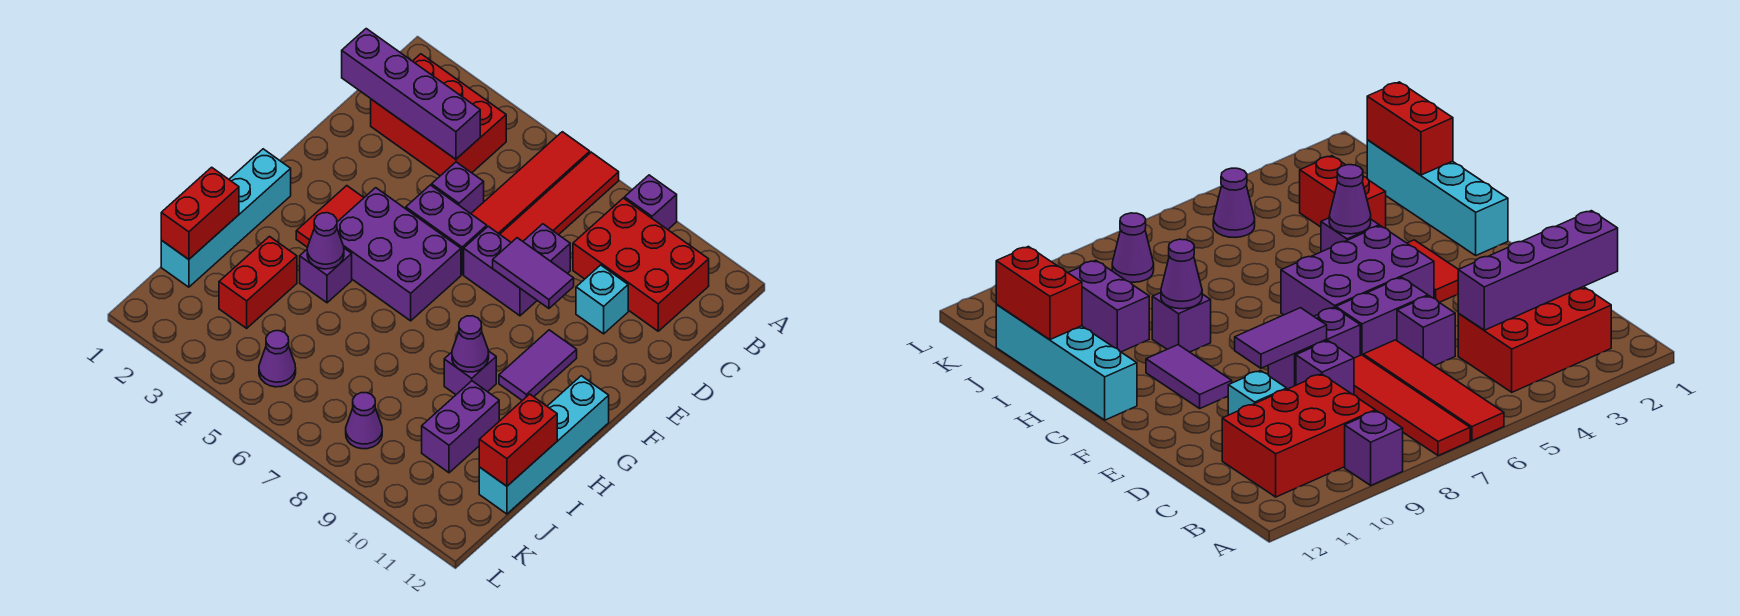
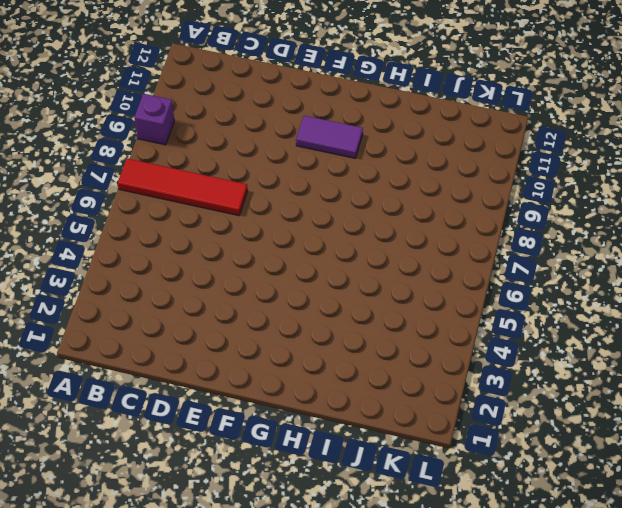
none -> red 1x4 tile [471,132,590,234]
none -> red 2x3 brick [371,54,506,176]
none -> red 2x3 brick [573,198,709,331]

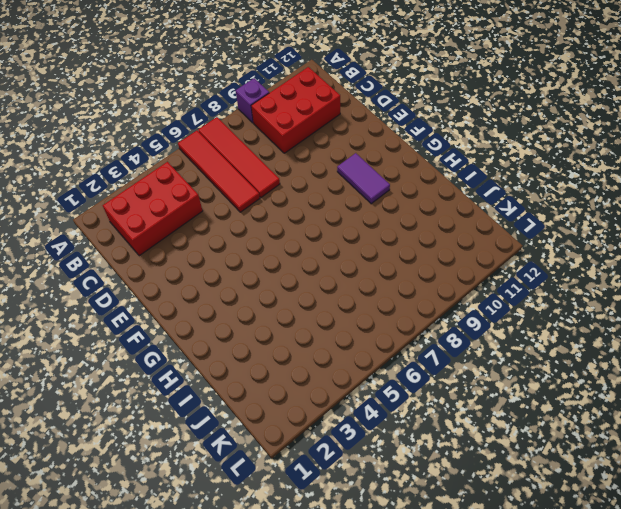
none -> purple 1x1 brick [432,162,484,214]
none -> purple 1x1 brick [523,224,570,273]
none -> cyan 1x1 brick [576,265,628,334]

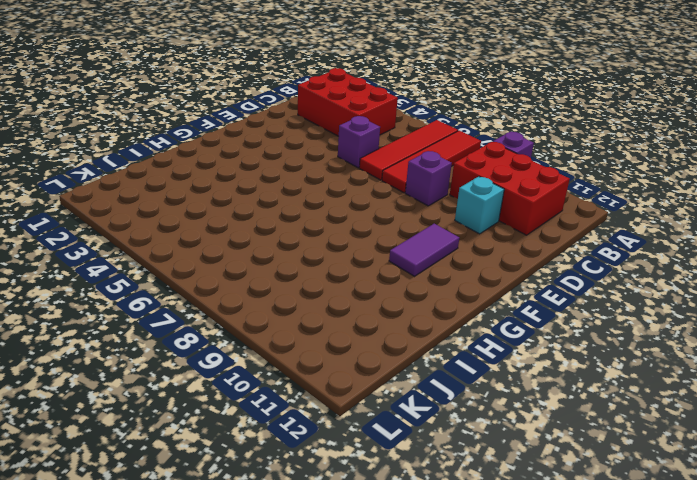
none -> purple 1x2 brick [406,185,487,274]
none -> purple 1x2 brick [464,226,537,316]
none -> red 1x2 tile [296,186,364,247]

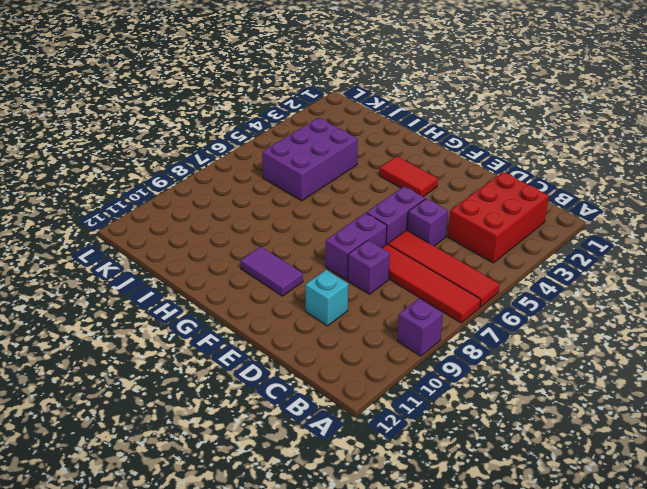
purple 2x3 brick [262,118,358,201] -> purple 2x3 brick moved to [337,188,461,321]
none -> red 2x3 brick [573,198,709,331]
none -> cyan 1x4 brick [161,149,291,287]
none -> cyan 1x4 brick [479,376,609,514]

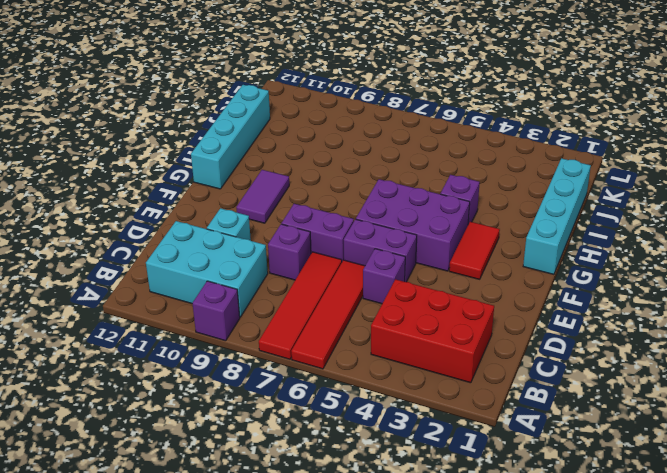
cyan 2x3 brick [146,221,268,317] -> red 2x3 brick [573,198,709,331]
none -> purple 1x1 brick [444,351,496,395]
none -> red 1x2 brick [219,237,297,328]
none -> purple 1x2 brick [422,381,499,473]

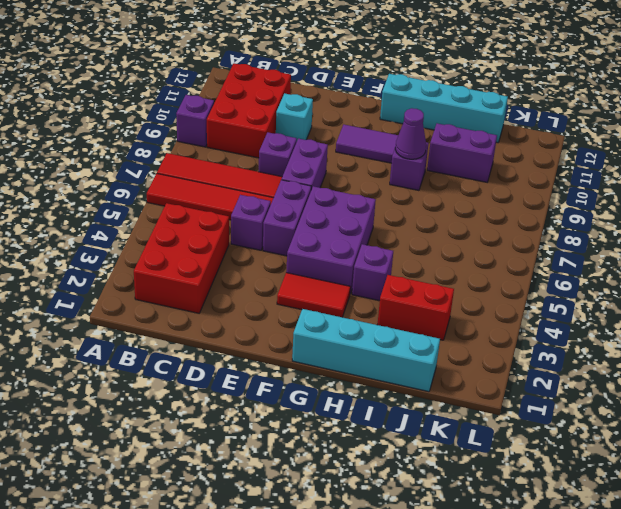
none -> purple 1x1 cone [259,331,296,387]
none -> purple 1x1 cone [346,393,382,449]
none -> purple 1x4 brick [342,29,480,159]

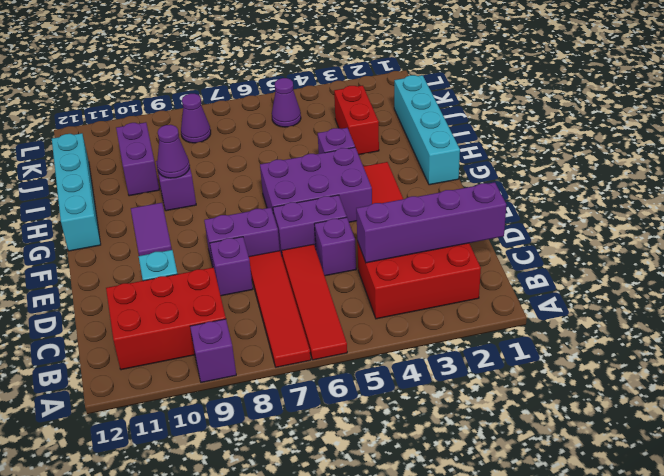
none -> purple 1x2 tile [493,238,574,308]
none -> purple 1x1 cone [307,213,344,269]
none -> red 1x2 brick [161,167,239,259]

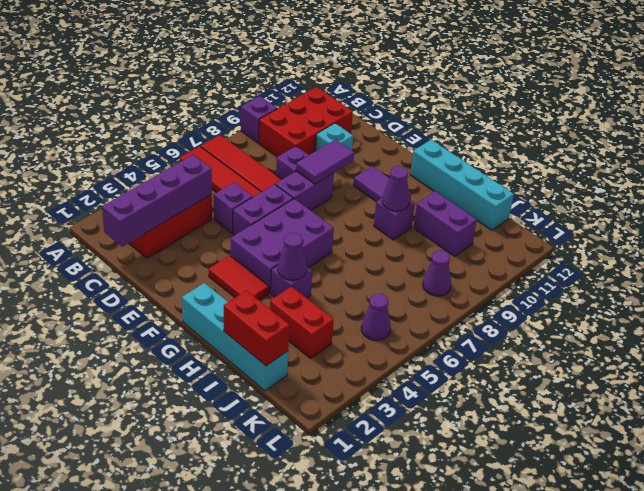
none -> red 1x2 brick [479,394,557,486]

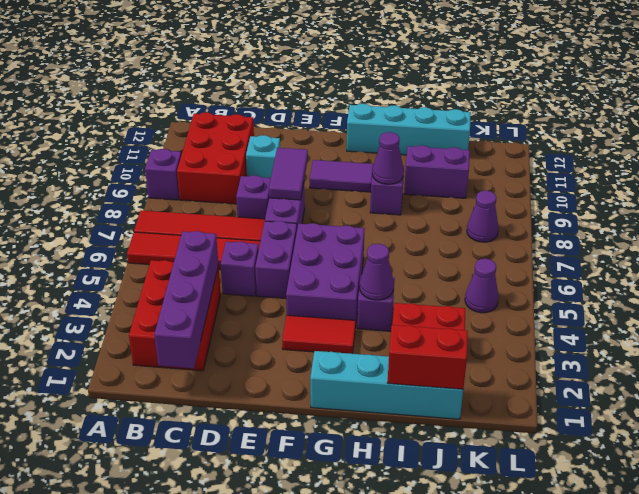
none -> red 1x2 brick [479,394,557,486]

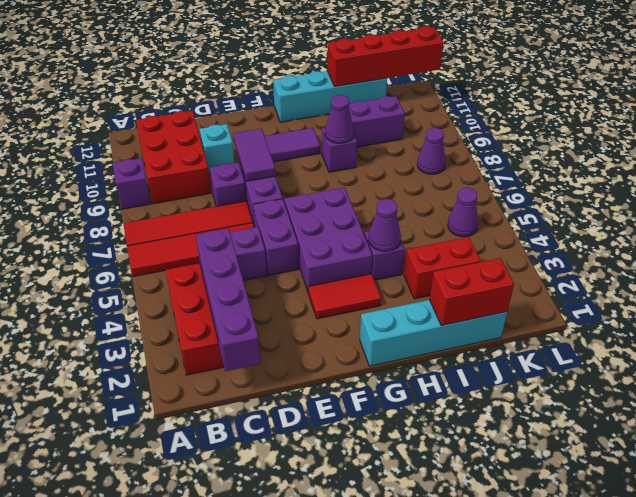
red 1x4 brick [327,26,443,87] -> red 1x2 brick [479,394,557,486]

